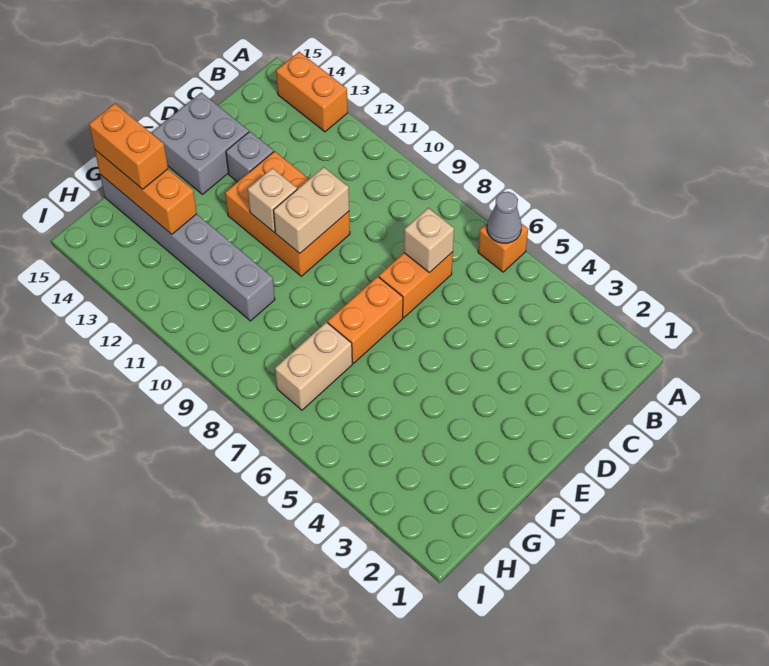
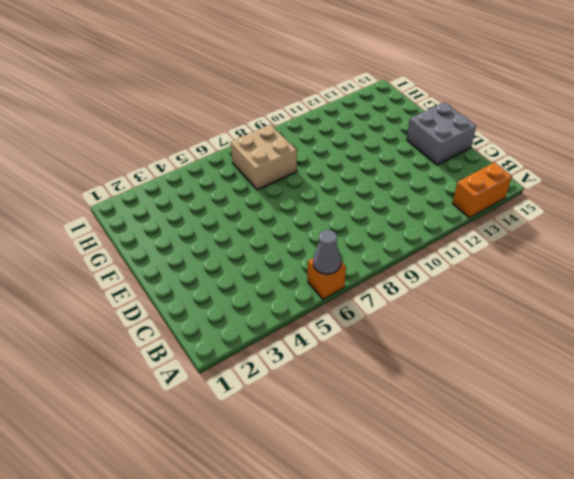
tan 2x2 brick [231,125,297,190] -> tan 1x2 brick [275,322,352,410]
none -> orange 1x2 brick [379,252,453,318]
none -> orange 2x3 brick [225,151,350,276]
none -> grey 1x1 brick [226,131,273,182]

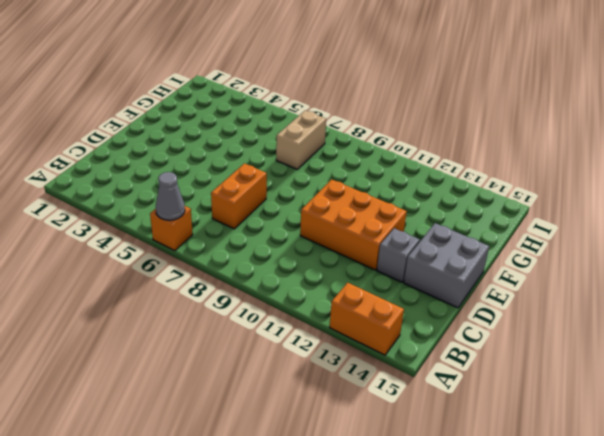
none -> orange 1x2 brick [328,276,403,363]
none -> grey 1x6 brick [100,174,275,321]
none -> tan 1x1 brick [404,208,454,273]

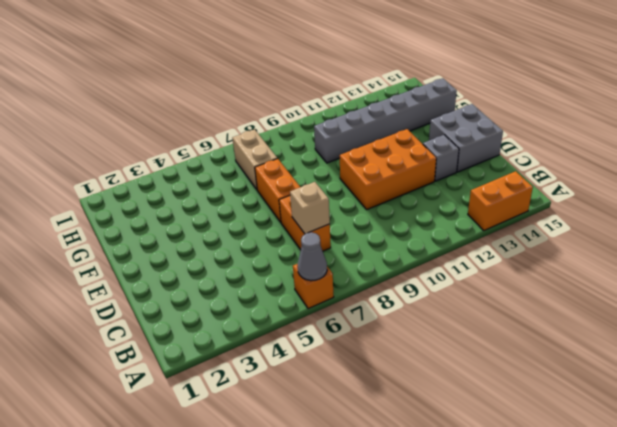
none -> tan 1x2 brick [273,167,349,253]
none -> tan 1x1 brick [248,168,297,232]
none -> orange 1x3 brick [95,150,197,234]

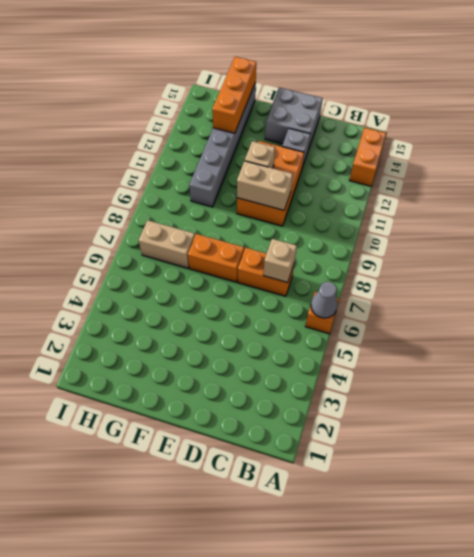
none -> orange 1x2 brick [89,104,168,189]

